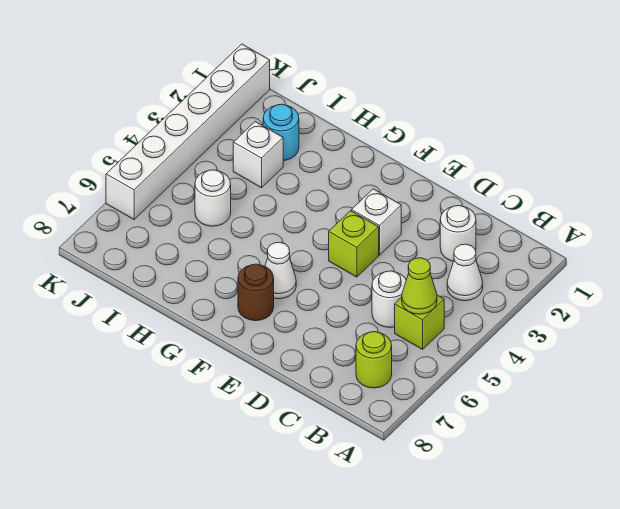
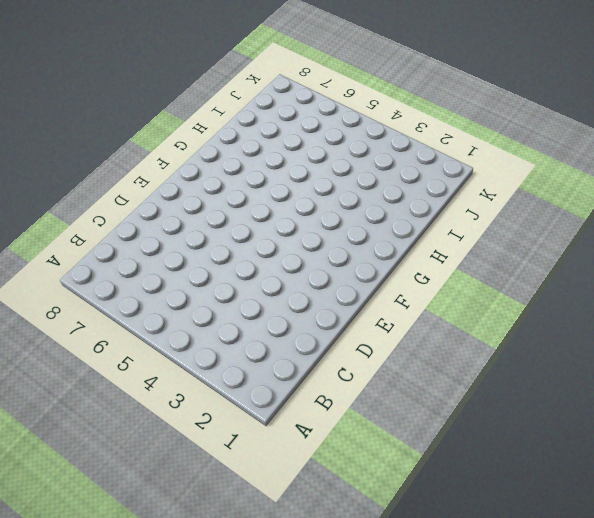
none -> white 1x1 cone [447,244,483,301]
none -> lime 1x1 brick [395,295,444,349]
none -> lime 1x1 round brick [356,332,392,388]

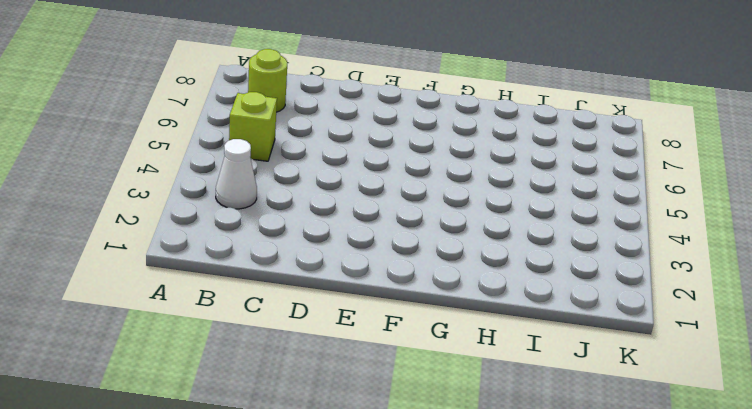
none -> white 1x1 round brick [440,206,476,261]
none -> white 1x1 round brick [372,271,406,327]
none -> white 1x1 brick [352,189,401,255]

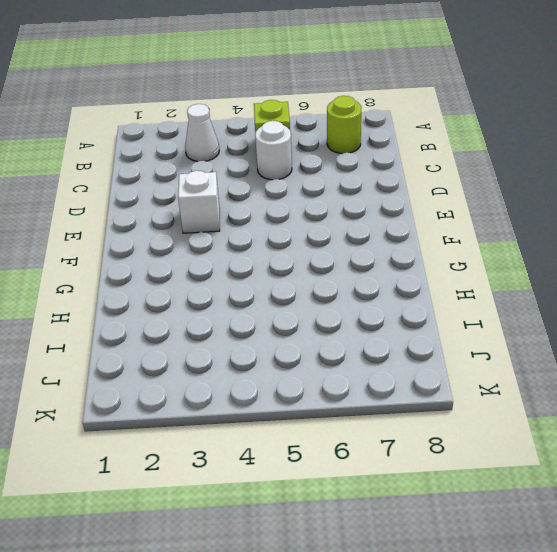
none -> white 1x1 round brick [440,206,476,261]
none -> lime 1x1 brick [329,211,379,277]
none -> white 1x1 cone [265,242,296,299]

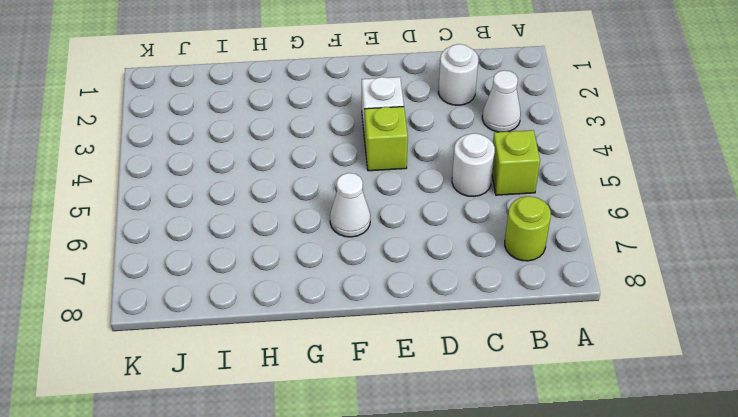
none -> brown 1x1 round brick [238,264,274,321]
none -> cyan 1x1 round brick [263,104,299,161]
none -> white 1x1 brick [233,122,283,188]

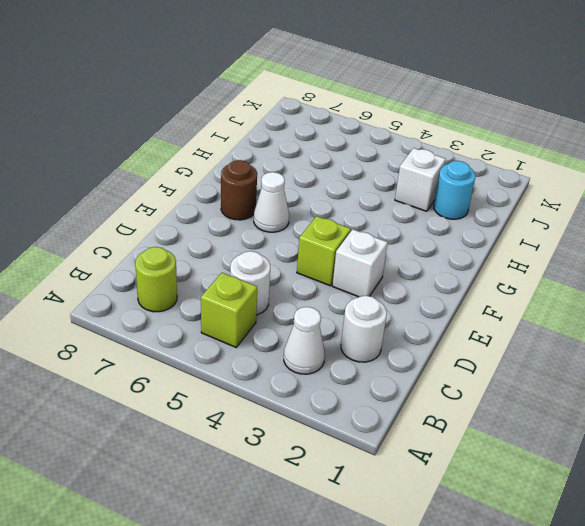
none -> white 1x1 round brick [195,170,231,226]
none -> white 1x6 brick [106,44,270,219]
none -> lime 1x1 cone [402,258,437,314]

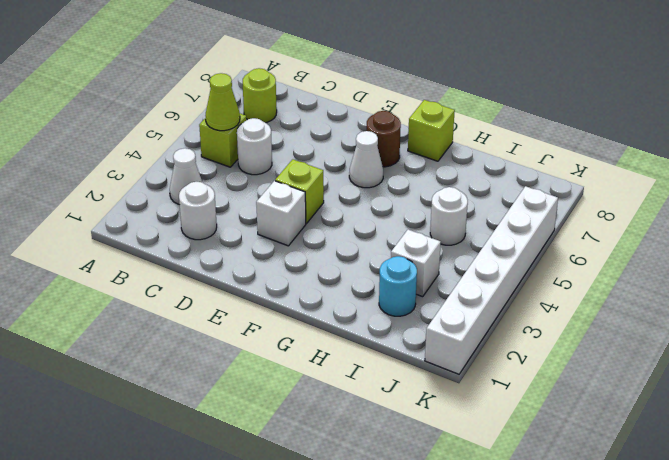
lime 1x1 brick [408,100,455,161] -> none

